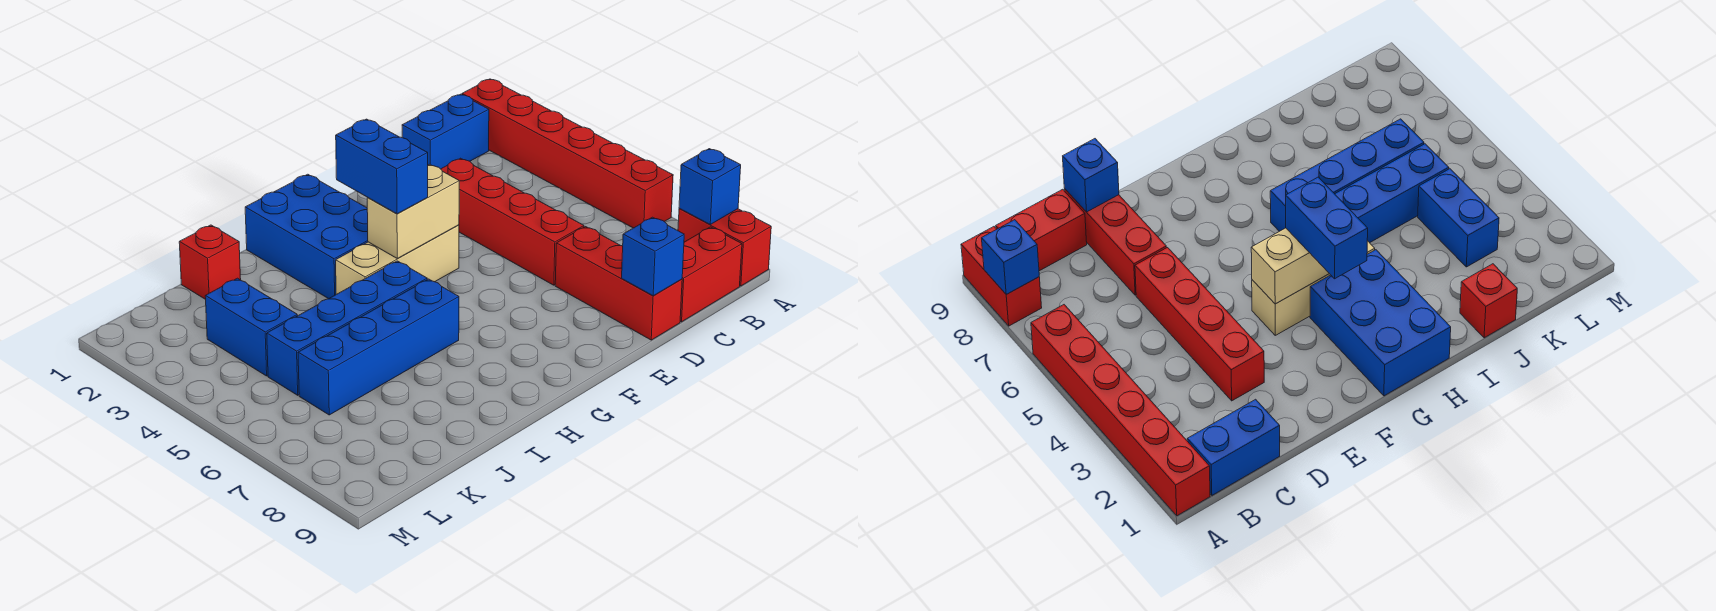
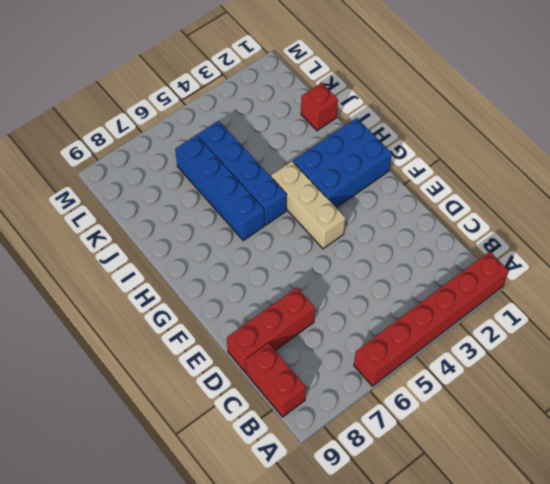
none -> red 1x2 brick [678,209,771,286]
none -> blue 1x2 brick [402,94,489,169]
none -> red 1x4 brick [441,158,584,285]

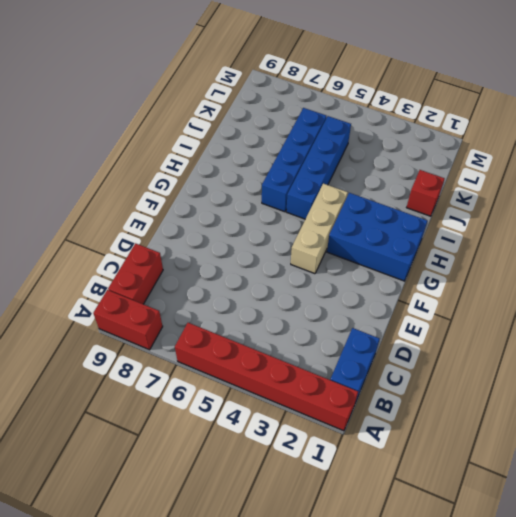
none -> red 1x4 brick [441,158,584,285]
none -> red 1x3 brick [555,227,682,340]
none -> blue 1x2 brick [205,278,297,376]

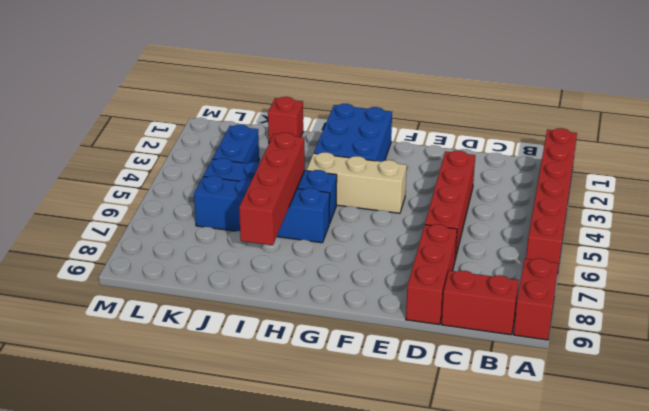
red 1x4 brick [239,133,305,245] -> none
none -> blue 1x2 brick [402,94,489,169]
none -> blue 1x1 brick [679,149,741,224]
none -> blue 1x1 brick [622,217,684,296]

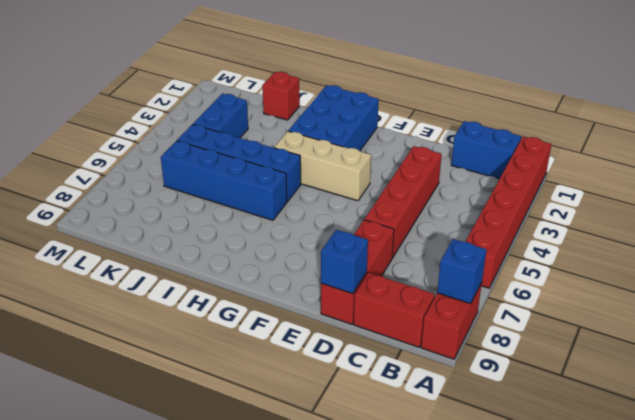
none -> tan 1x2 brick [367,164,459,258]
none -> blue 1x2 brick [336,119,428,214]

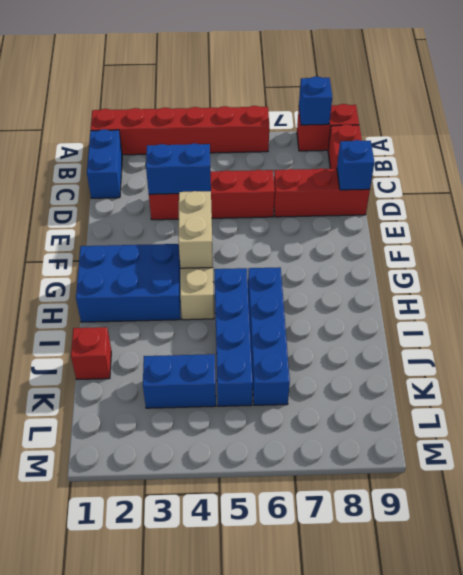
blue 1x2 brick [146,143,211,194] -> blue 1x2 brick moved to [336,119,428,214]

